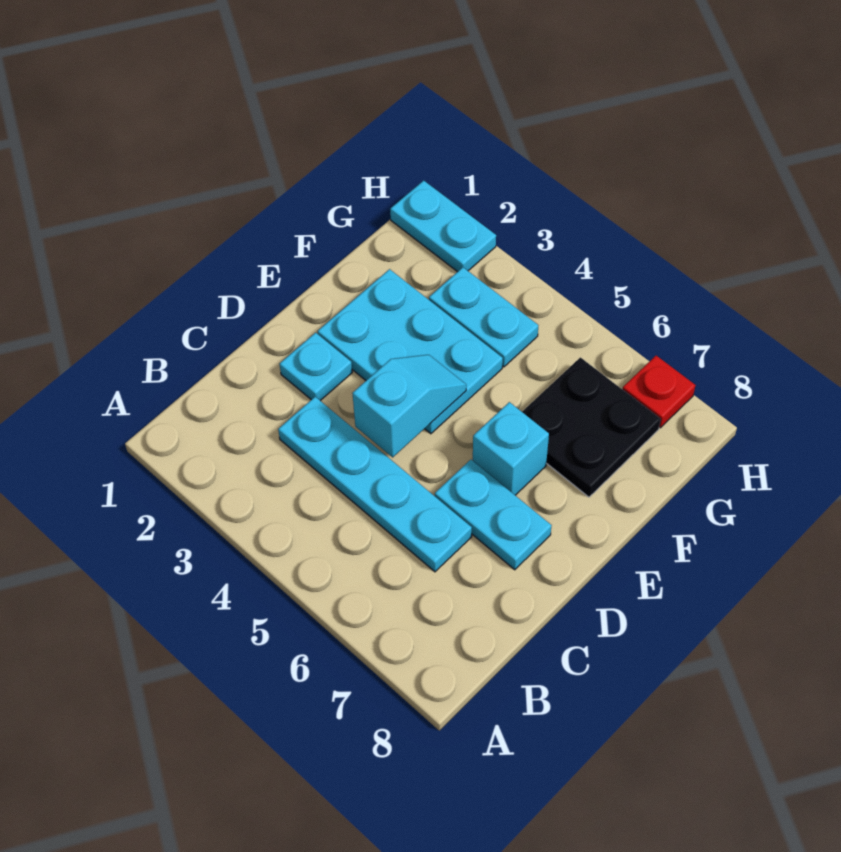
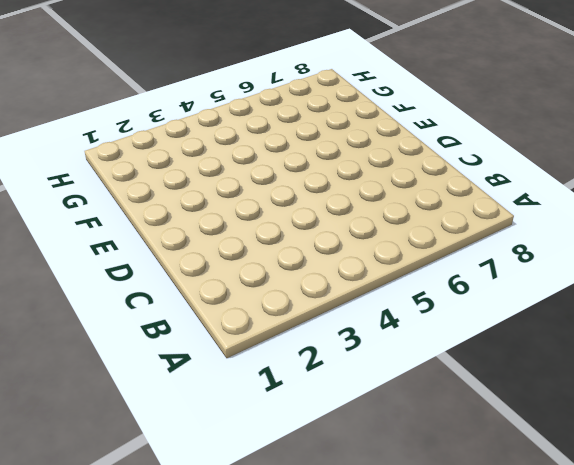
none -> cyan 1x4 plate [278,397,472,572]
none -> cyan 1x1 plate [279,333,352,401]

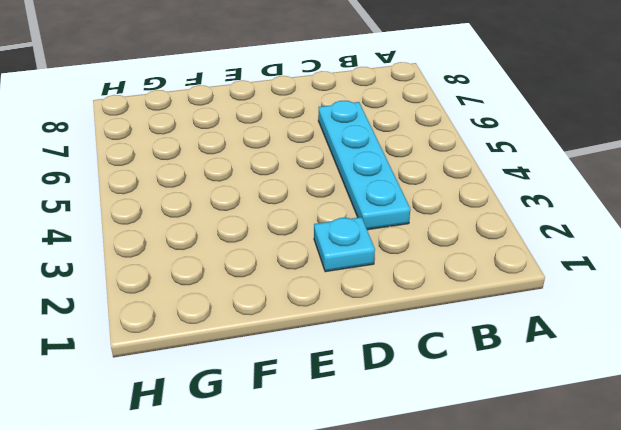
none -> cyan 1x2 plate [435,460,552,570]
none -> cyan 2x3 plate [317,269,503,434]

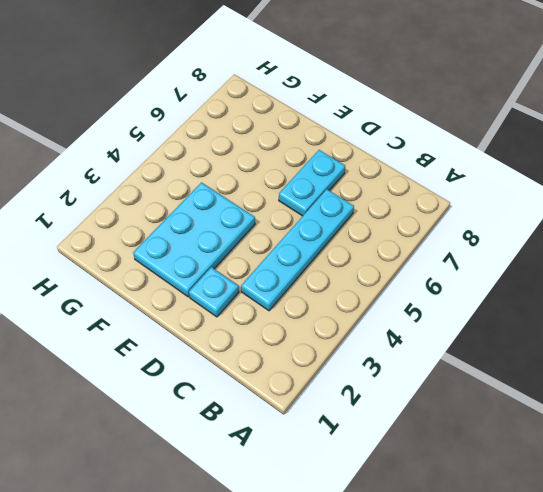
none -> cyan 1x1 brick [473,402,549,495]
none -> black 2x2 plate [522,357,661,497]

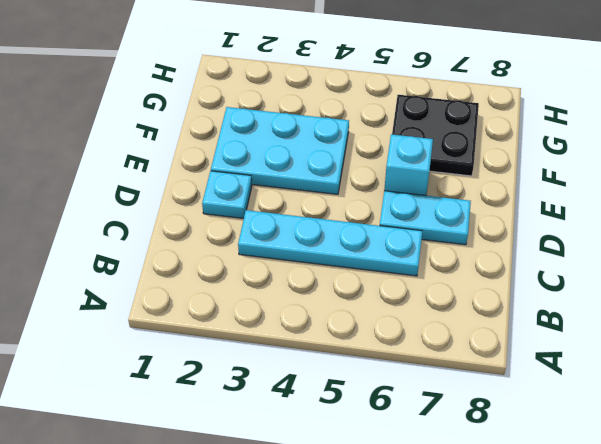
none -> cyan 1x2 plate [429,267,538,367]
none -> cyan 1x2 plate [390,181,496,272]

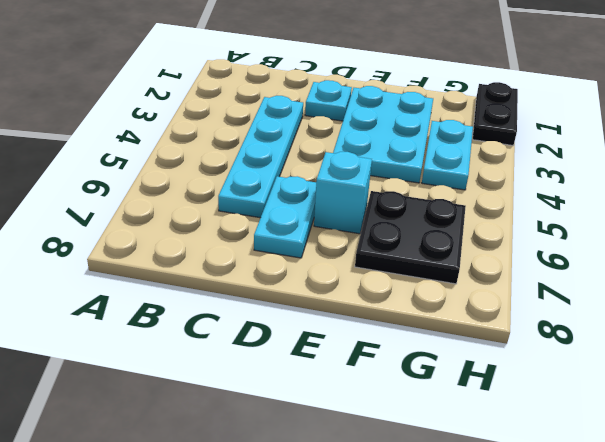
black 1x2 plate [473,82,518,145] -> cyan 1x2 plate [390,181,496,272]
none -> red 1x1 plate [622,356,696,428]
none -> cyan 1x2 slope [352,355,466,457]

